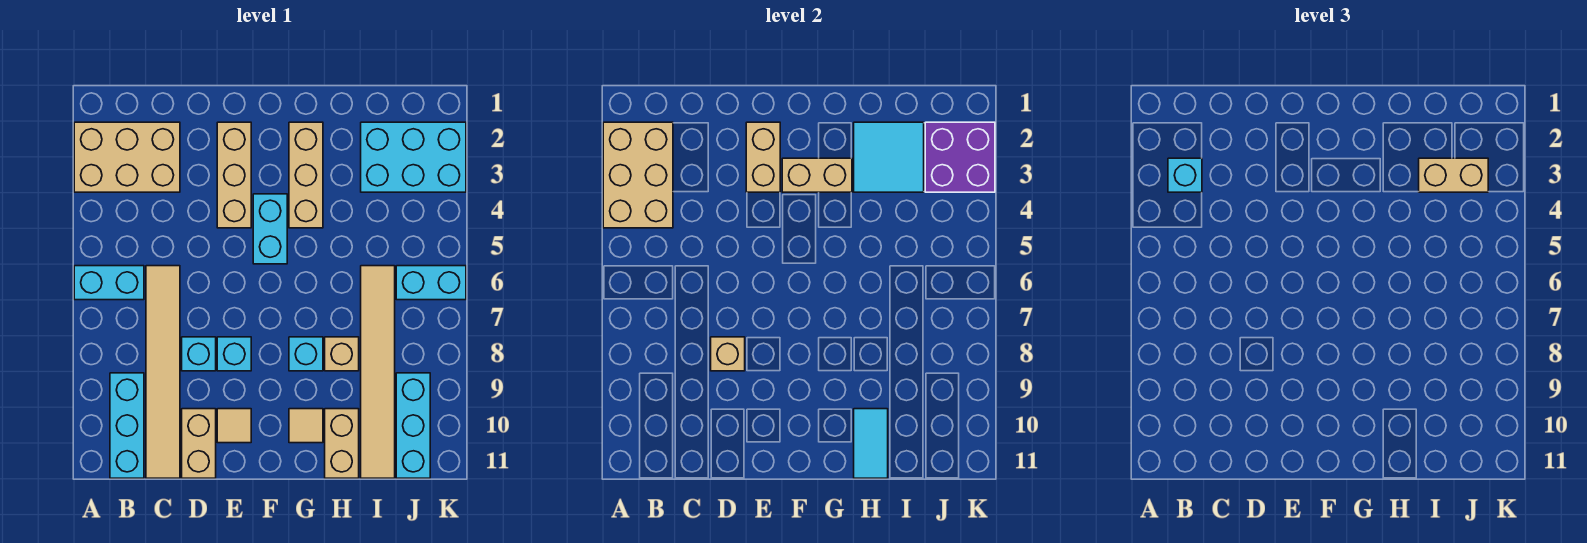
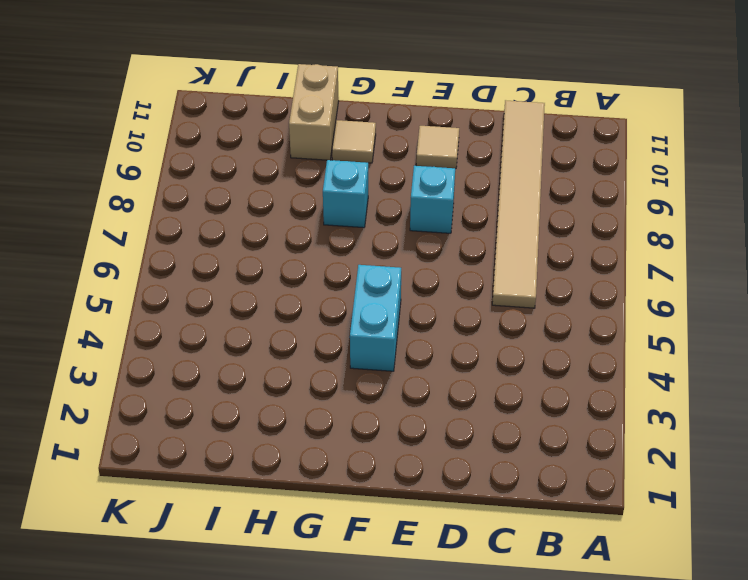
none -> tan 2x3 brick [74,122,180,192]
none -> cyan 1x2 brick [74,266,144,300]
none -> cyan 1x3 brick [110,373,144,478]

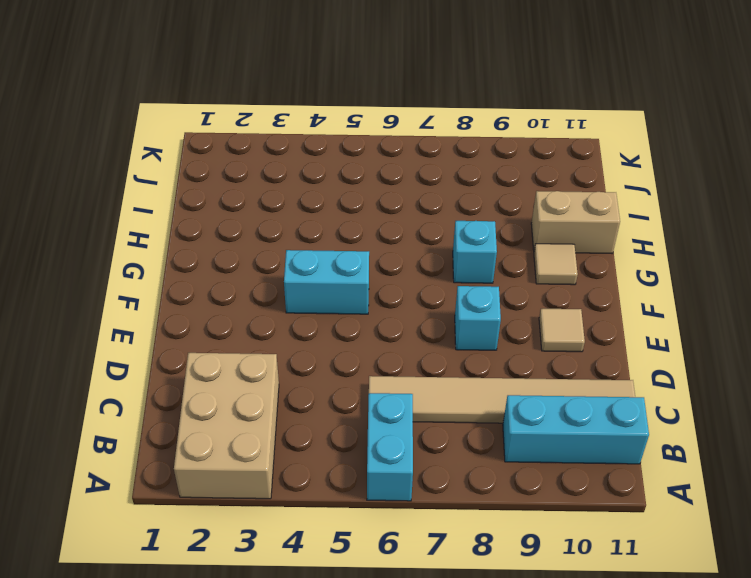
none -> cyan 1x1 brick [182,337,216,371]
none -> tan 1x2 brick [182,409,216,478]
none -> tan 1x3 brick [217,122,251,228]

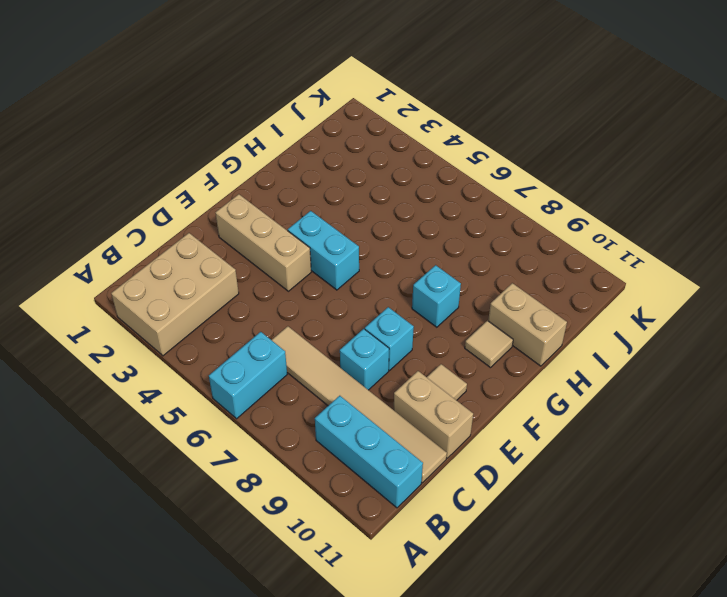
none -> tan 1x3 brick [289,122,323,228]
none -> tan 1x1 brick [325,337,359,371]
none -> cyan 2x3 brick [361,122,466,192]

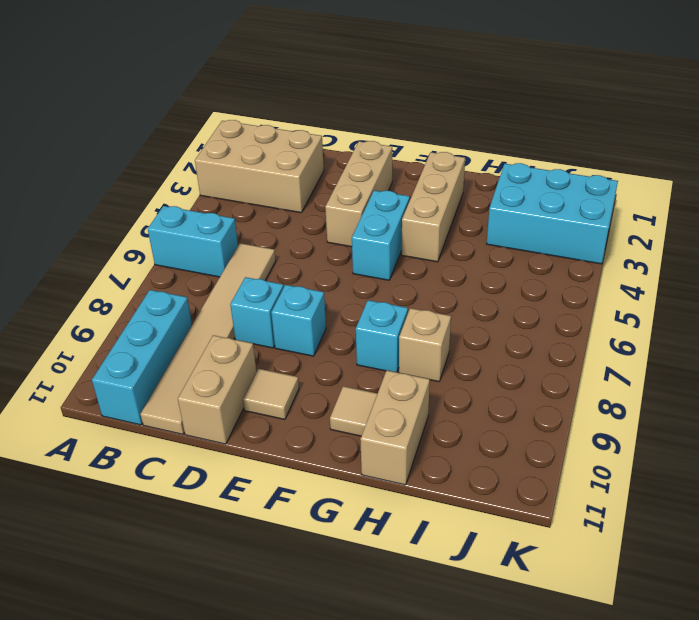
none -> tan 1x6 tile [361,266,395,478]
none -> cyan 1x2 brick [396,266,466,300]
none -> cyan 1x3 brick [396,373,430,478]

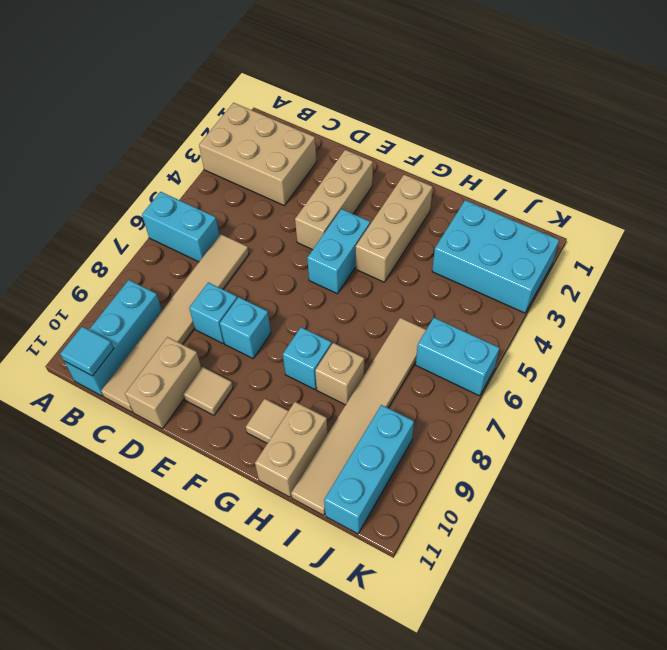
cyan 1x1 tile [60,327,114,376] -> none
none -> tan 2x3 brick [603,122,673,228]
none -> tan 1x1 brick [711,337,745,371]
none -> tan 1x2 brick [746,122,780,192]

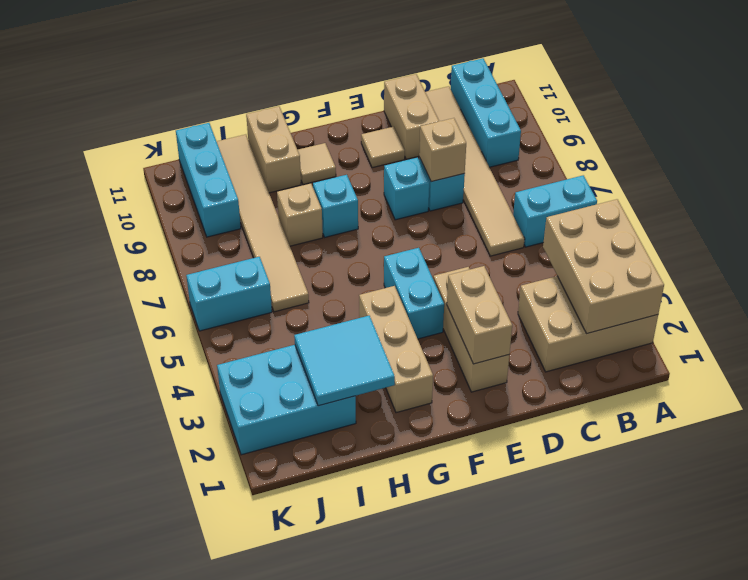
none -> tan 1x2 brick [782,158,852,192]
none -> cyan 1x2 tile [854,409,888,478]
none -> purple 2x2 brick [925,122,995,192]

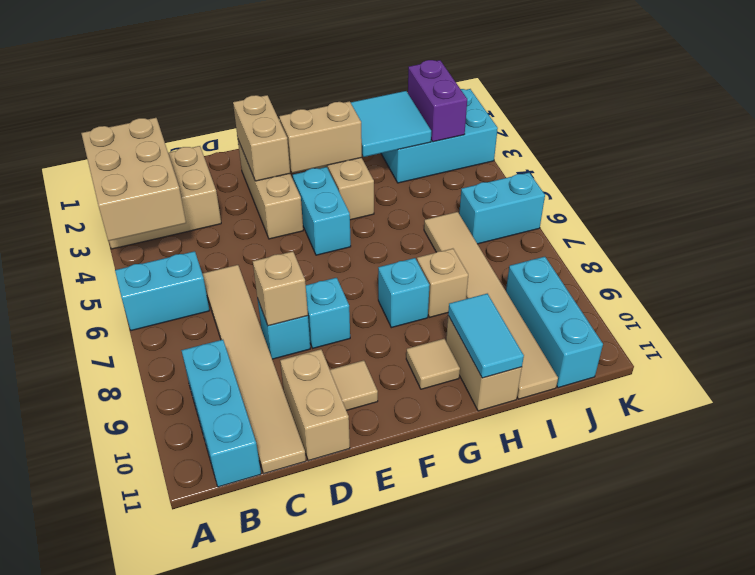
purple 1x2 brick [408,60,467,142] -> purple 2x2 brick [925,122,995,192]
none -> cyan 1x1 brick [1168,158,1202,192]
none -> tan 1x2 brick [1419,158,1488,192]

